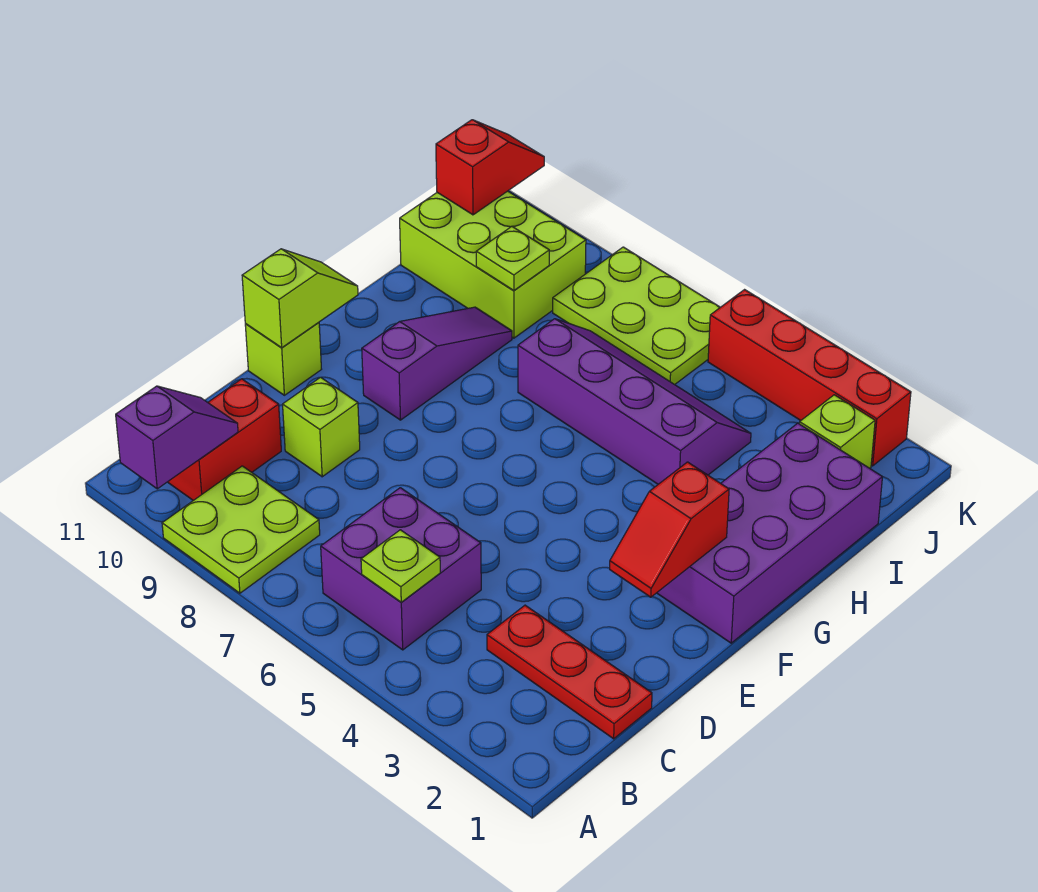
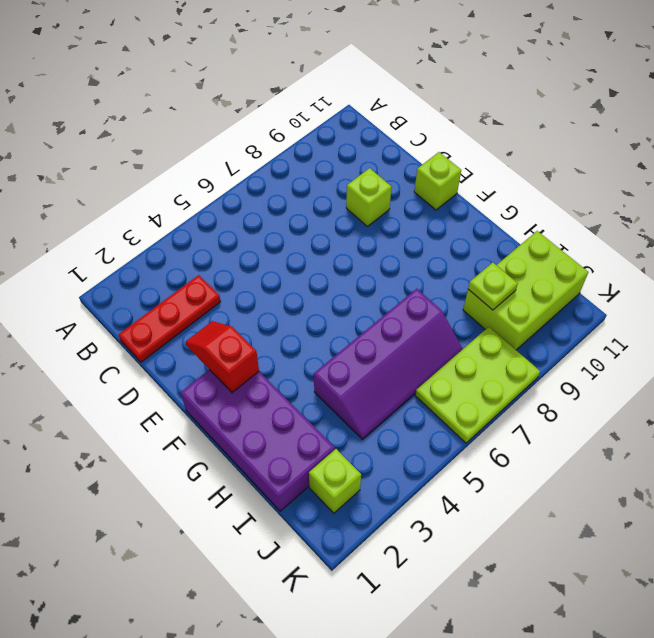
none -> lime 2x2 plate [162,466,320,593]
none -> purple 2x2 brick [321,488,481,650]
none -> red 1x2 brick [168,379,281,501]

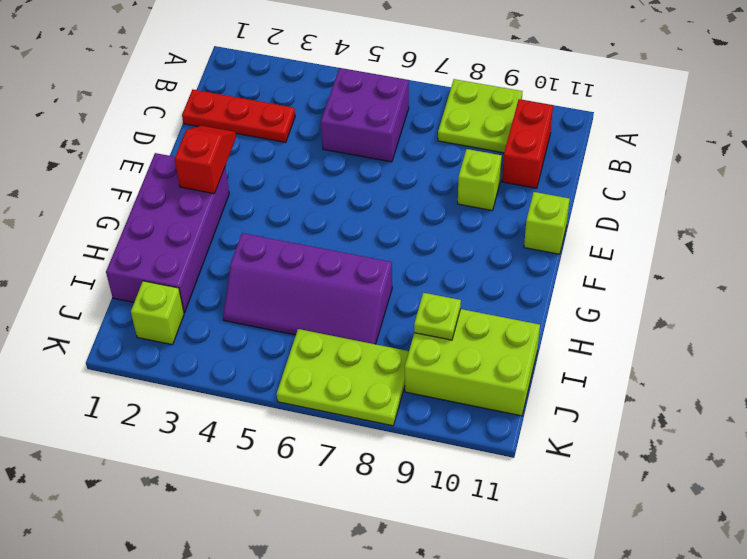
none -> purple 1x3 slope [362,307,512,420]
none -> red 1x4 brick [708,290,911,466]
none -> purple 1x2 slope [116,386,238,489]

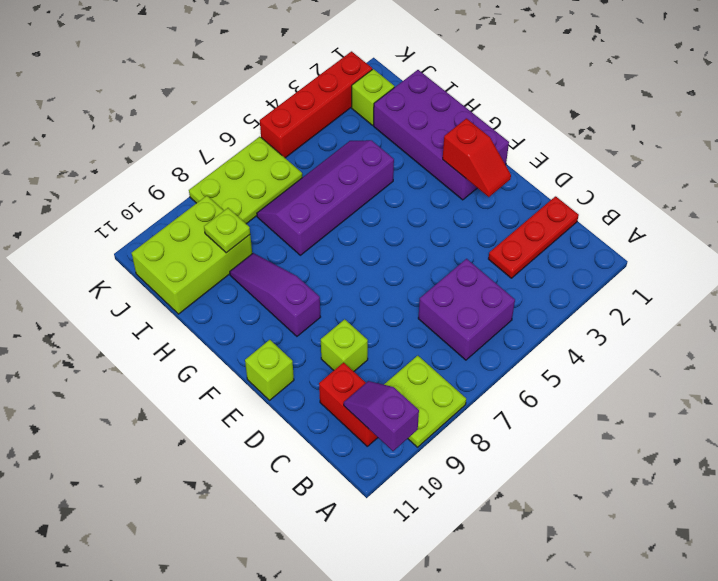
none -> lime 1x1 plate [361,530,440,602]
none -> lime 1x2 slope [242,249,358,348]
none -> red 1x2 slope [436,120,544,215]

